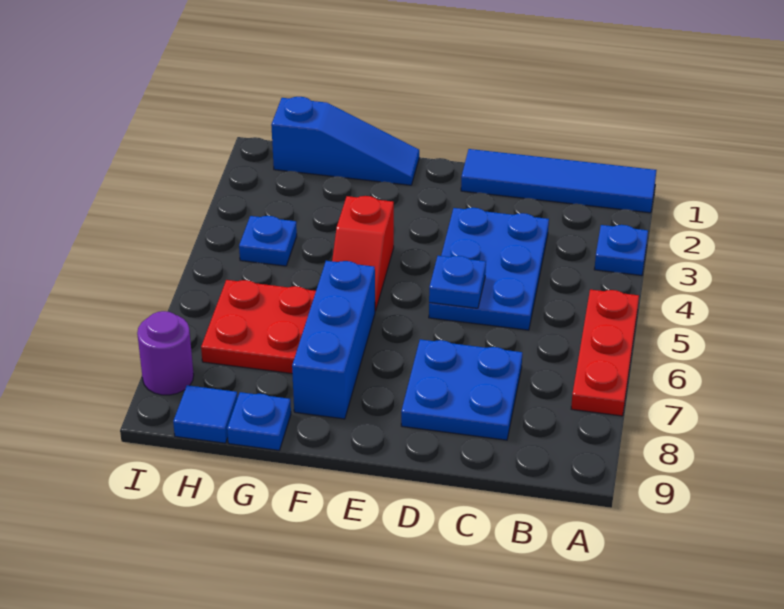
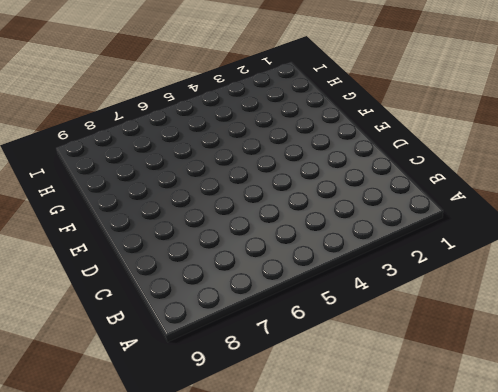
none -> blue 1x4 tile [461,149,656,213]
none -> blue 1x1 plate [594,225,648,275]
none -> red 1x3 plate [571,290,639,416]

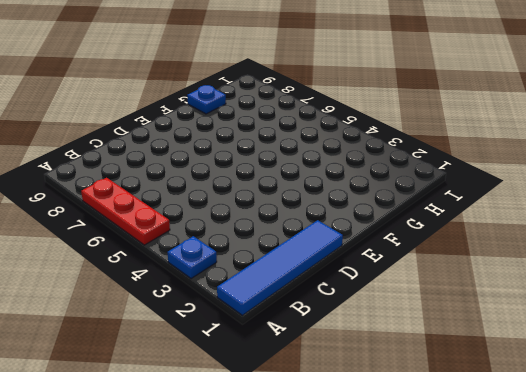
none -> blue 2x3 plate [429,208,549,330]
none -> blue 2x2 plate [401,339,522,440]
none -> blue 1x3 slope [271,97,419,185]

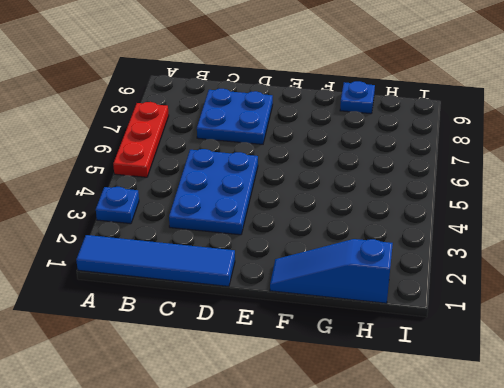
none -> red 1x2 slope [332,196,394,311]
none -> blue 1x3 brick [292,261,375,419]
none -> red 2x2 plate [201,280,316,373]

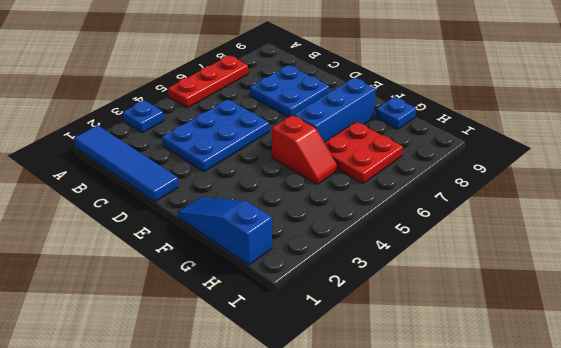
red 1x2 slope [272,115,338,184] -> red 1x2 slope turned to [332,196,394,311]
none -> blue 1x1 plate [239,216,297,266]
none -> blue 1x1 tile [173,385,238,443]
none -> purple 1x1 round brick [137,311,194,395]

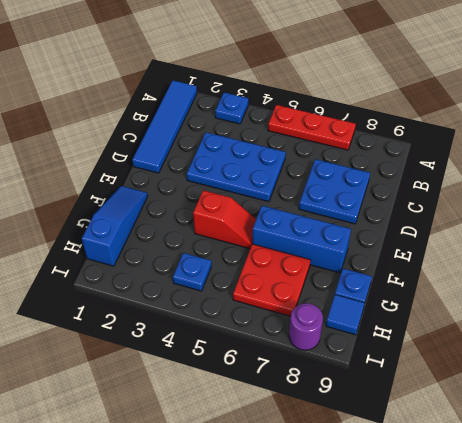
none -> blue 1x1 plate [429,256,486,308]

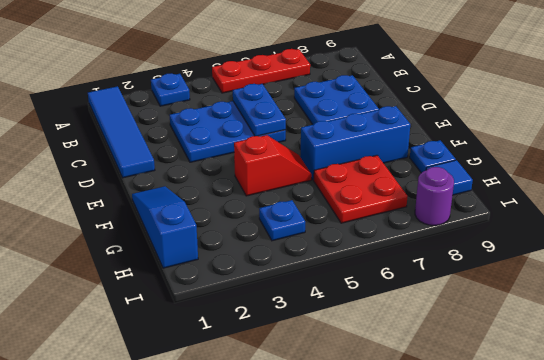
blue 1x2 plate [232,84,286,136] -> blue 1x1 plate [429,256,486,308]

